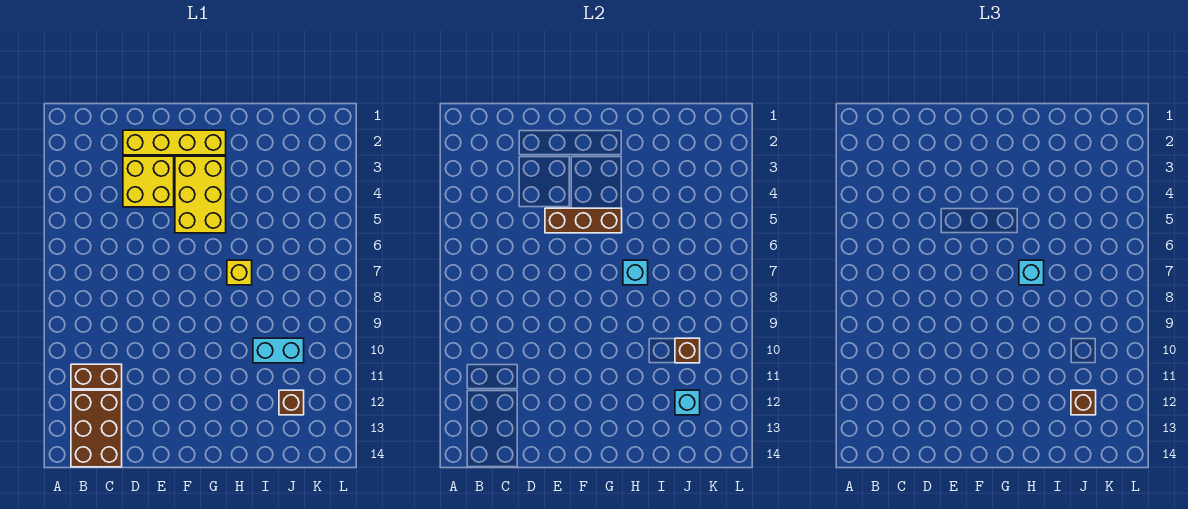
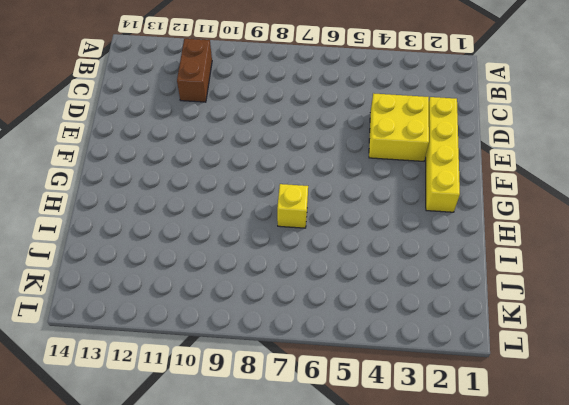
none -> brown 2x3 brick [71,390,122,467]
none -> yellow 2x3 brick [175,156,226,233]
none -> cyan 1x2 brick [253,338,304,363]

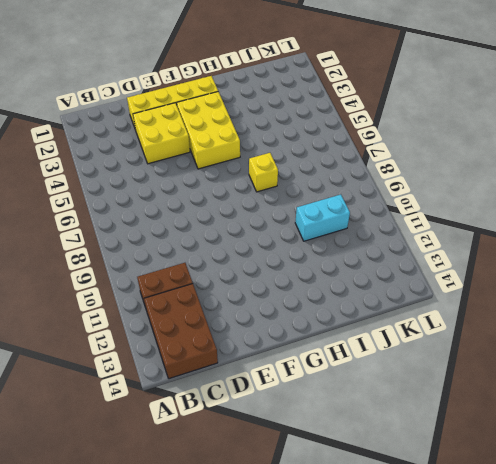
none -> brown 1x1 brick [279,390,304,415]
none -> brown 1x3 brick [545,208,622,233]
none -> cyan 1x1 brick [623,260,648,285]

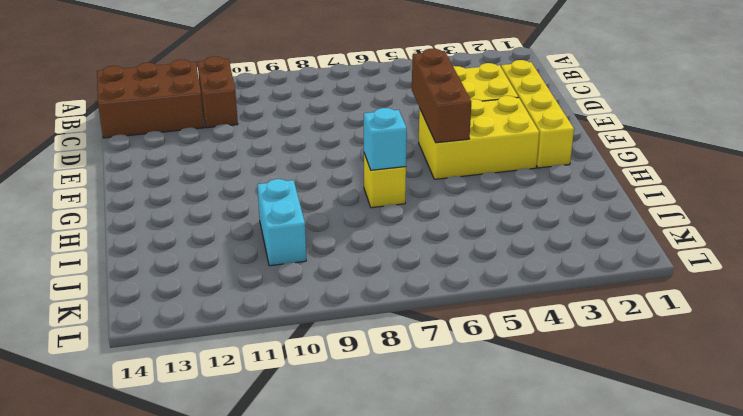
none -> brown 1x1 brick [279,390,304,415]
none -> brown 1x1 brick [675,338,700,363]
none -> cyan 1x1 brick [675,390,700,415]

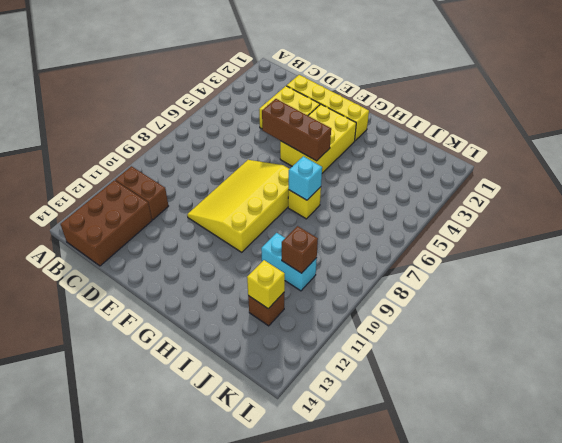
yellow 3x4 slope [187,160,289,252] -> none
yellow 1x1 brick [247,260,285,309] -> cyan 1x1 brick [675,390,700,415]
none -> cyan 1x1 brick [1019,260,1044,285]
none -> brown 1x1 brick [1071,390,1096,415]

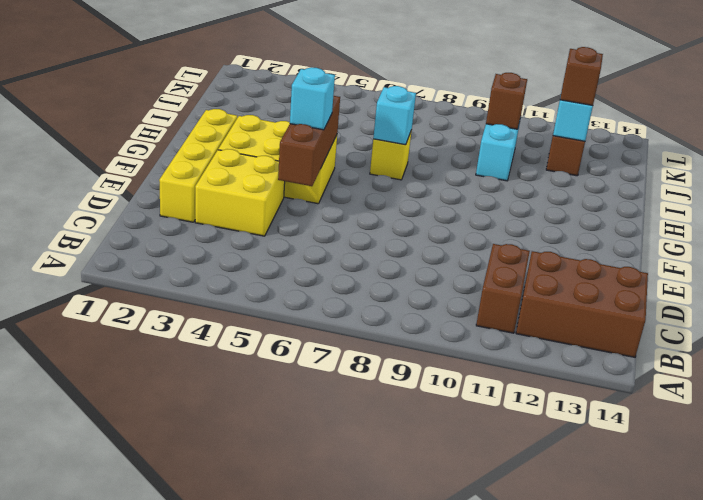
cyan 1x1 brick [290,67,335,130] -> cyan 1x1 brick moved to [1019,260,1044,285]

